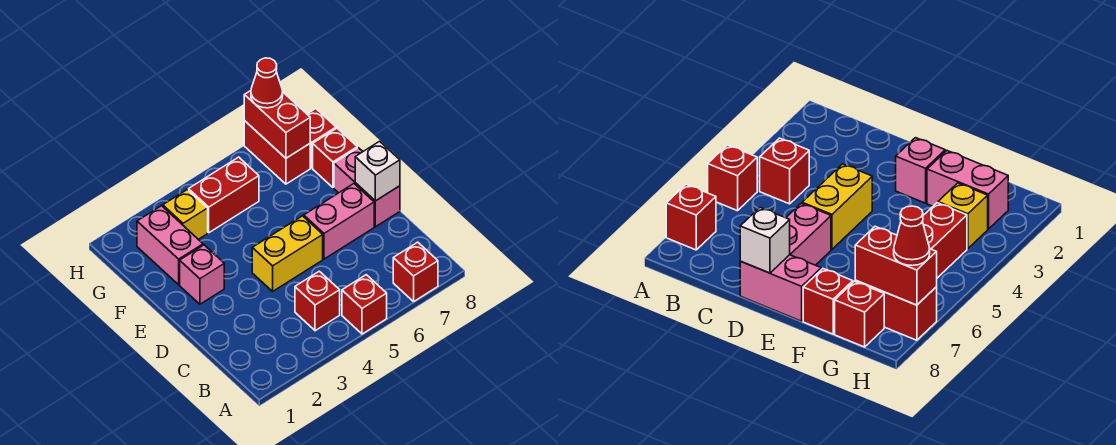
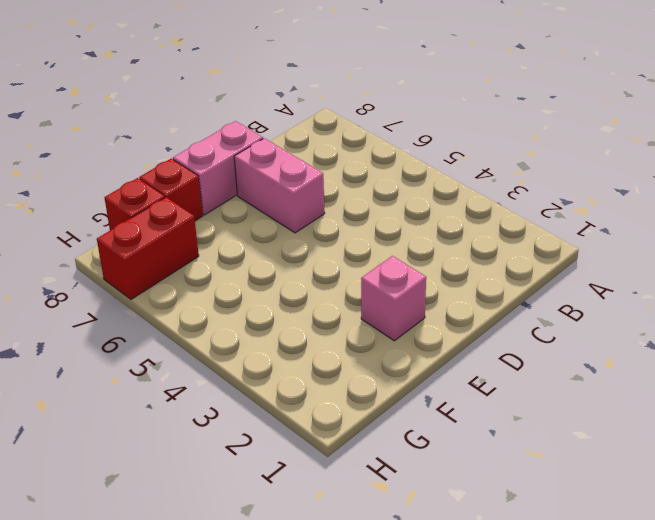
none -> red 1x1 brick [342,275,387,334]
none -> red 1x1 brick [393,242,438,301]
none -> red 1x1 brick [295,271,340,331]

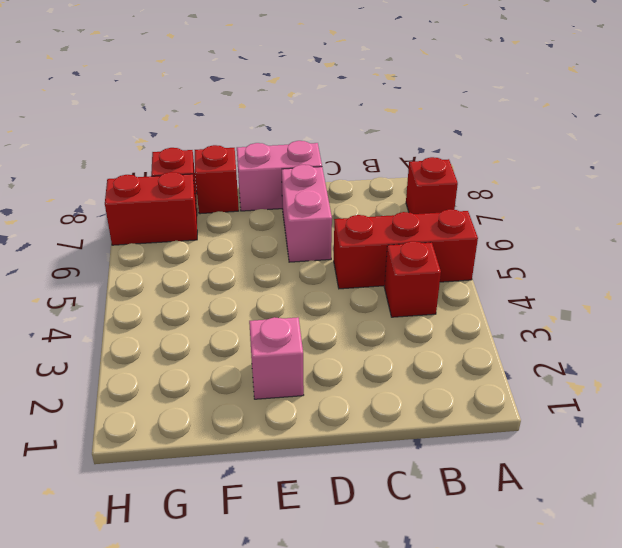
red 1x3 brick [334,209,478,289] -> red 1x1 brick [342,275,387,334]
none -> yellow 1x2 brick [252,216,323,291]
none -> pink 1x2 brick [137,206,203,285]
none -> yellow 1x1 brick [163,190,208,239]

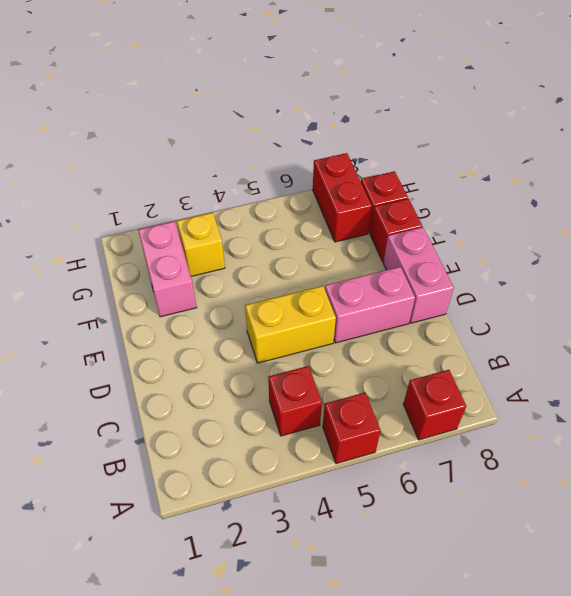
none -> pink 1x1 brick [180,245,224,304]
none -> red 1x2 brick [189,157,259,233]
none -> white 1x1 brick [355,141,400,201]

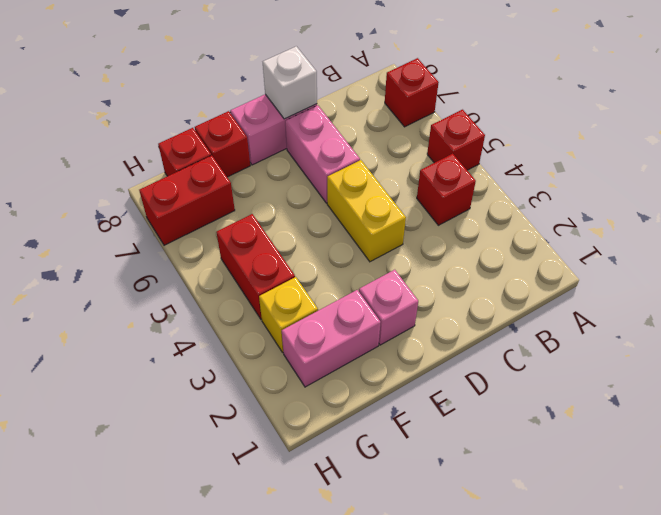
none -> red 1x2 brick [244,91,310,158]
none -> red 1x1 cone [251,58,283,108]

